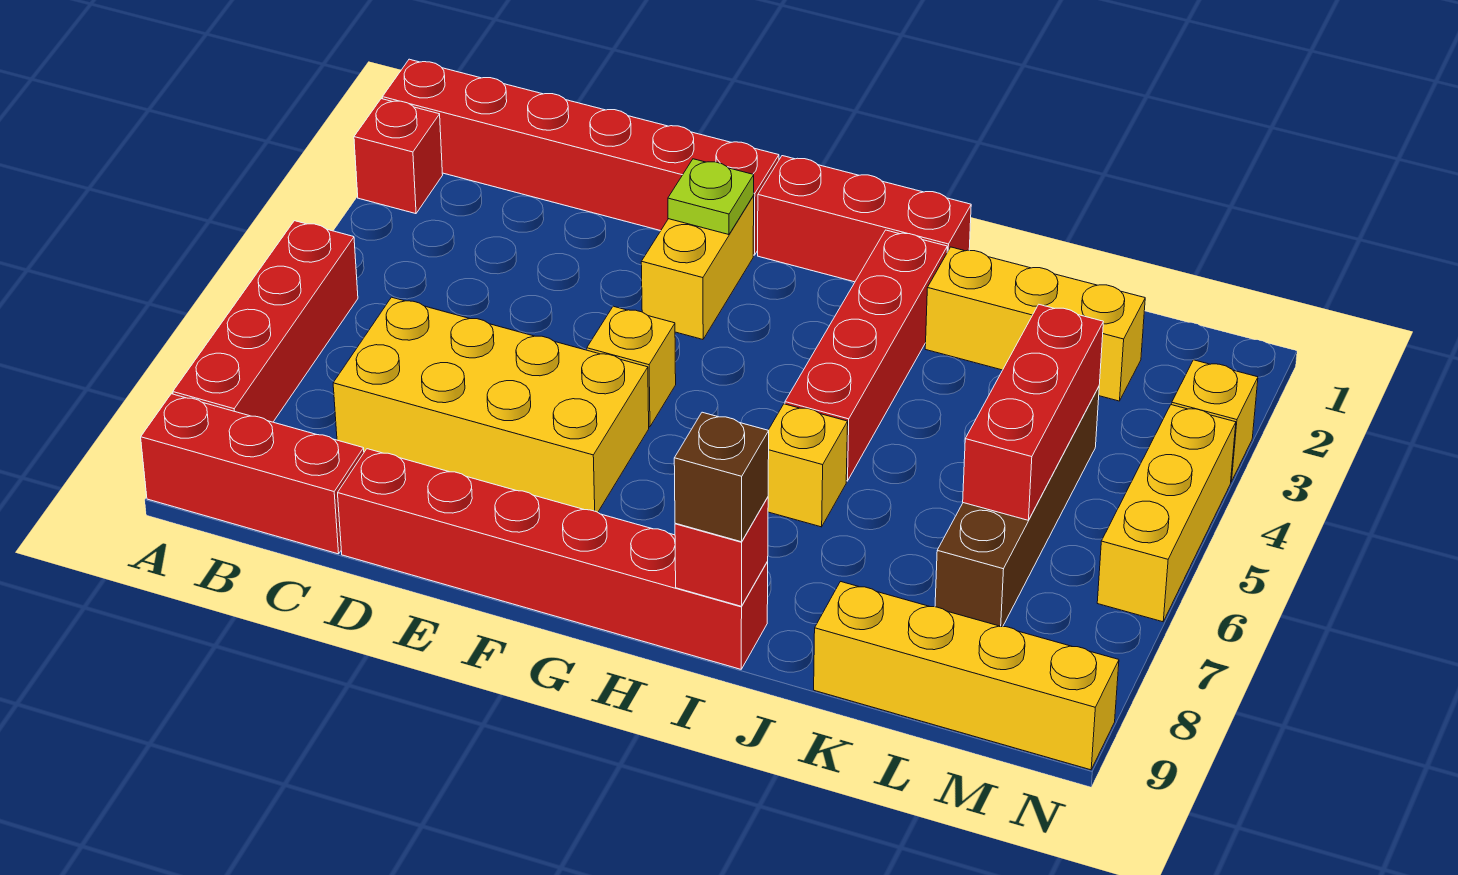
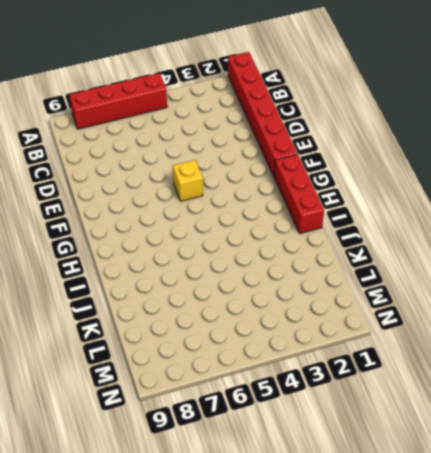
none -> red 1x1 brick [354,99,443,214]
none -> red 1x3 brick [141,394,364,554]
none -> yellow 2x4 brick [333,297,649,512]

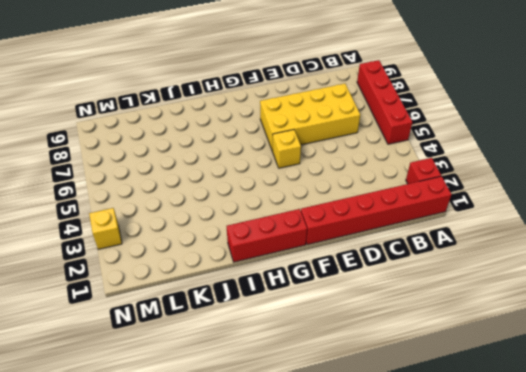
none -> red 1x3 brick [141,394,364,554]
none -> red 1x6 brick [338,449,768,669]
none -> yellow 1x2 brick [641,196,754,339]

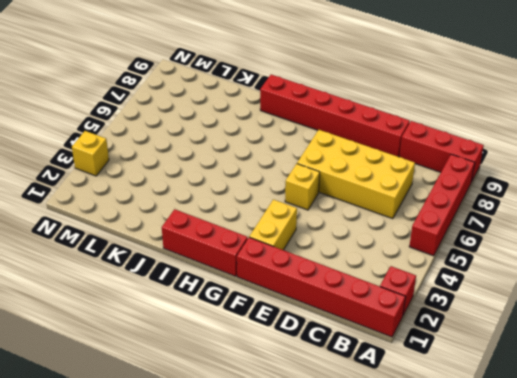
none -> red 1x4 brick [785,230,947,481]
none -> yellow 1x1 brick [768,404,848,527]
none -> yellow 1x3 brick [925,247,1145,401]

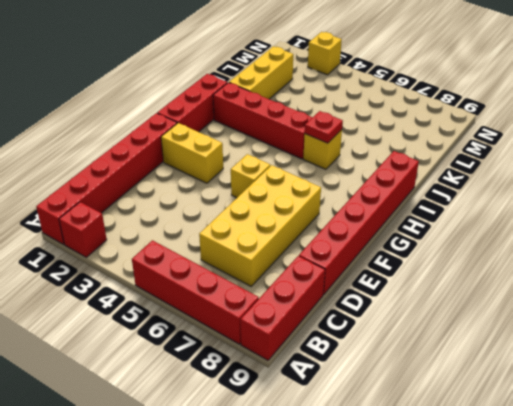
red 1x1 plate [305,111,343,143] -> none
none -> yellow 1x4 brick [814,582,1119,770]
none -> brown 1x4 brick [935,387,1099,627]
none -> yellow 1x3 brick [1097,405,1236,622]

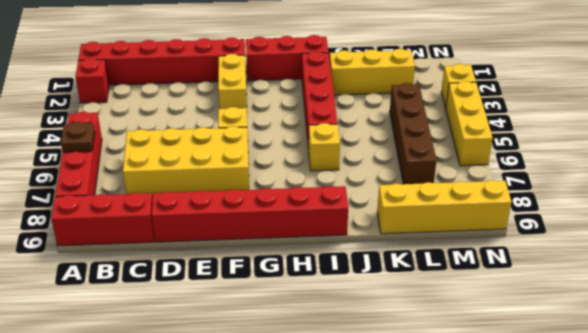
brown 1x1 plate [61,122,95,152] -> none
none -> lime 1x1 plate [668,159,754,235]
none -> red 1x1 brick [675,497,768,606]
none -> red 1x3 brick [963,305,1103,520]

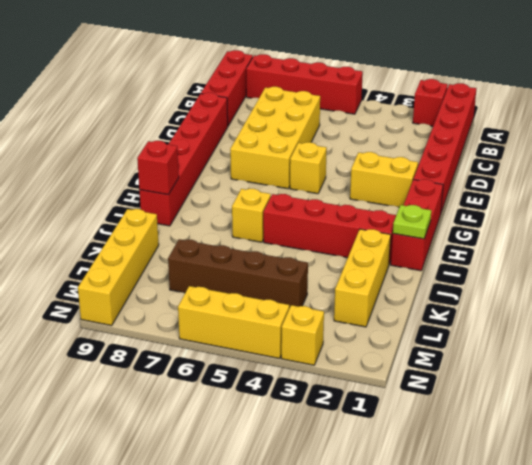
lime 1x1 plate [393,205,431,239] -> lime 1x1 plate moved to [668,159,754,235]
none -> red 1x3 brick [963,305,1103,520]
none -> brown 1x1 brick [674,412,769,542]

